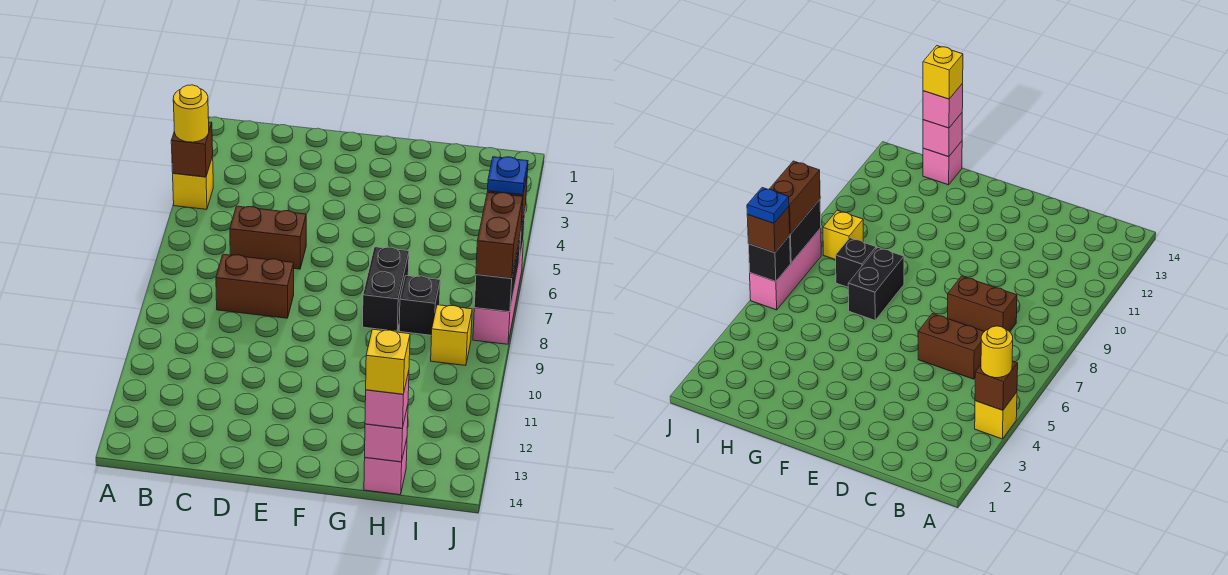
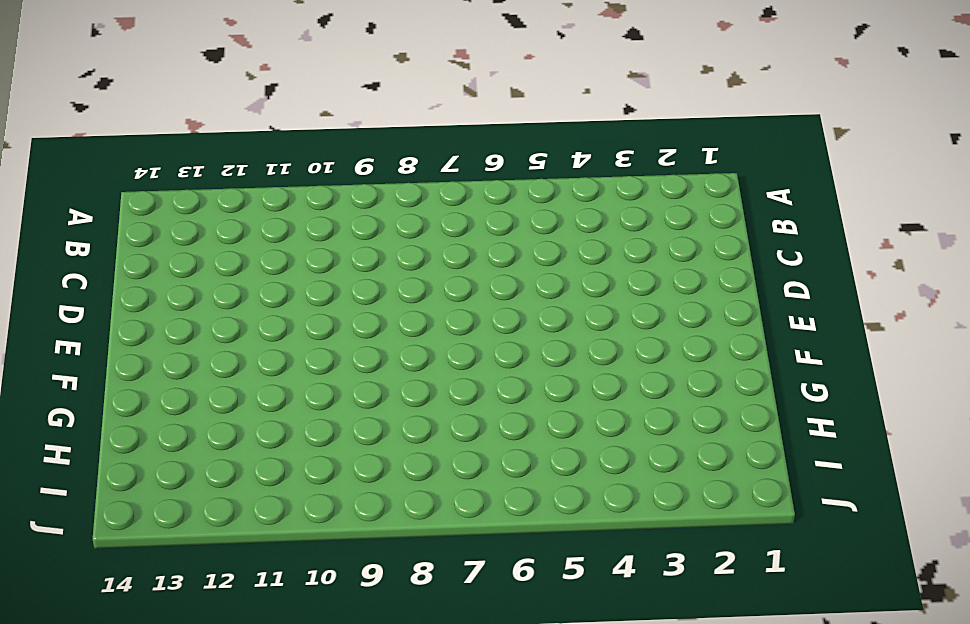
none -> yellow 1x1 brick [173,156,213,209]
none -> brown 1x2 brick [230,206,306,269]
none -> brown 1x2 brick [216,254,294,318]

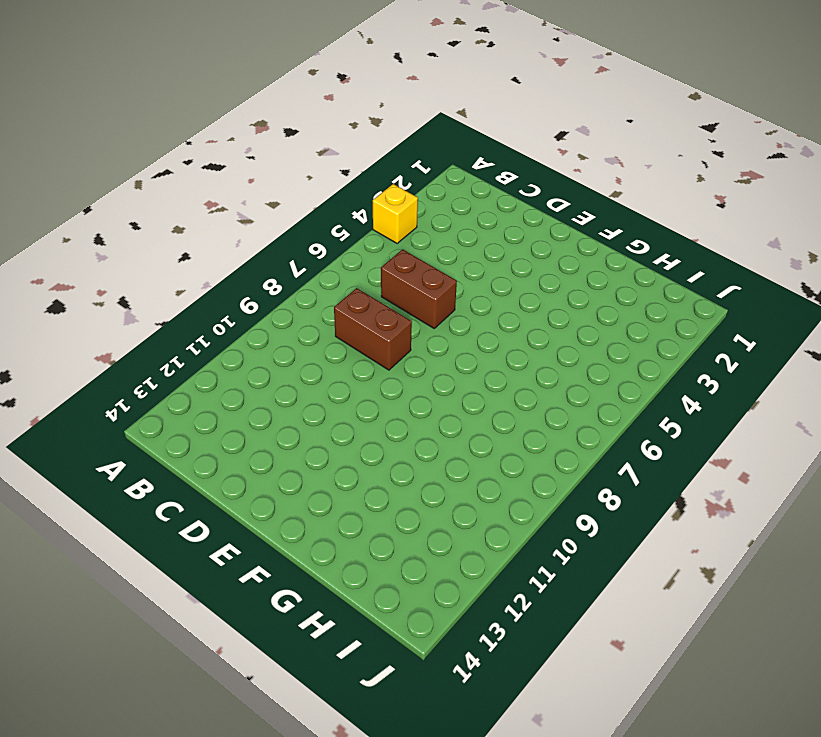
none -> black 1x2 brick [363,247,409,331]
none -> black 1x1 brick [399,276,440,335]
none -> pink 1x1 brick [364,439,407,495]

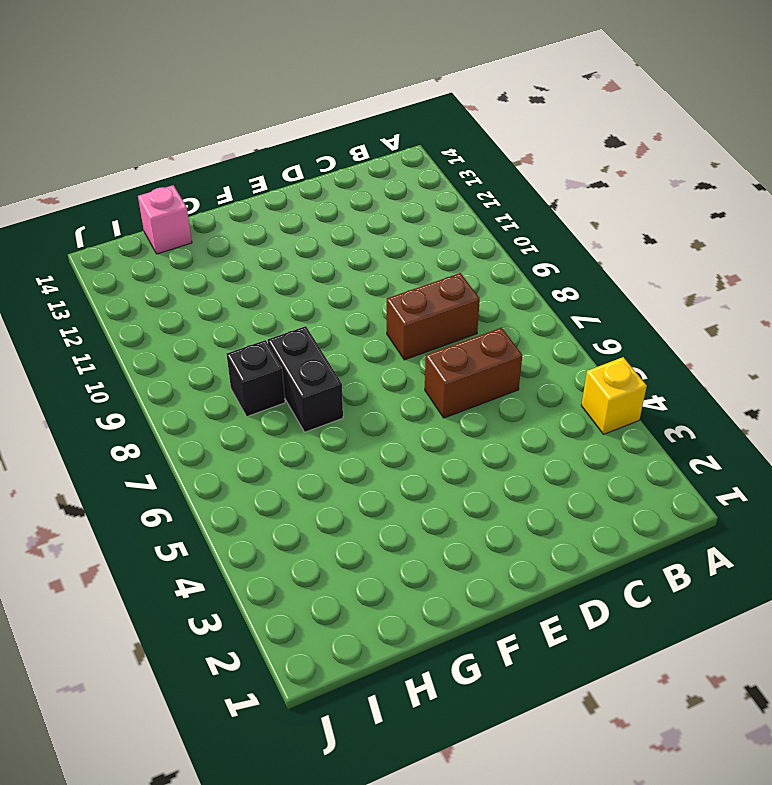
none -> yellow 1x1 brick [431,305,472,366]
none -> pink 1x3 brick [473,240,524,344]
none -> brown 1x1 brick [171,122,213,177]

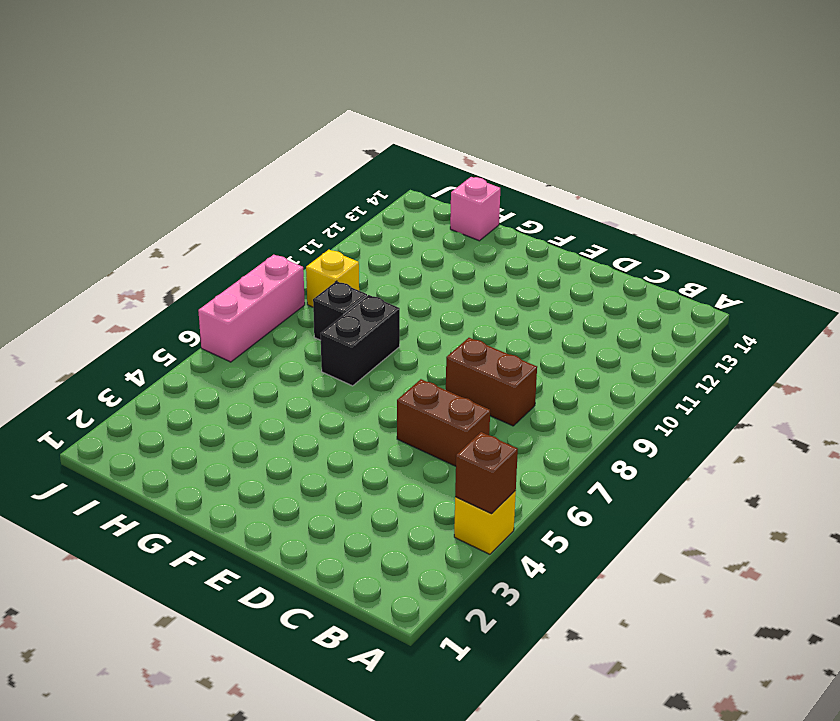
none -> pink 1x1 brick [365,405,408,462]
none -> black 1x1 brick [748,236,791,282]
none -> black 1x2 brick [474,233,521,312]

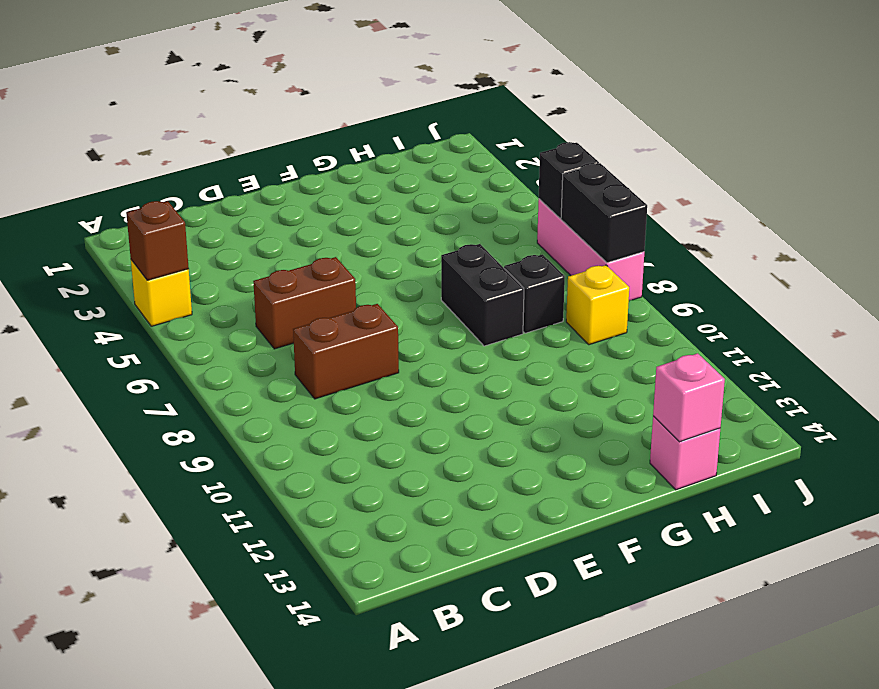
none -> yellow 1x1 round brick [173,85,209,142]
none -> pink 1x1 brick [365,371,409,428]
none -> brown 1x1 brick [747,207,790,253]

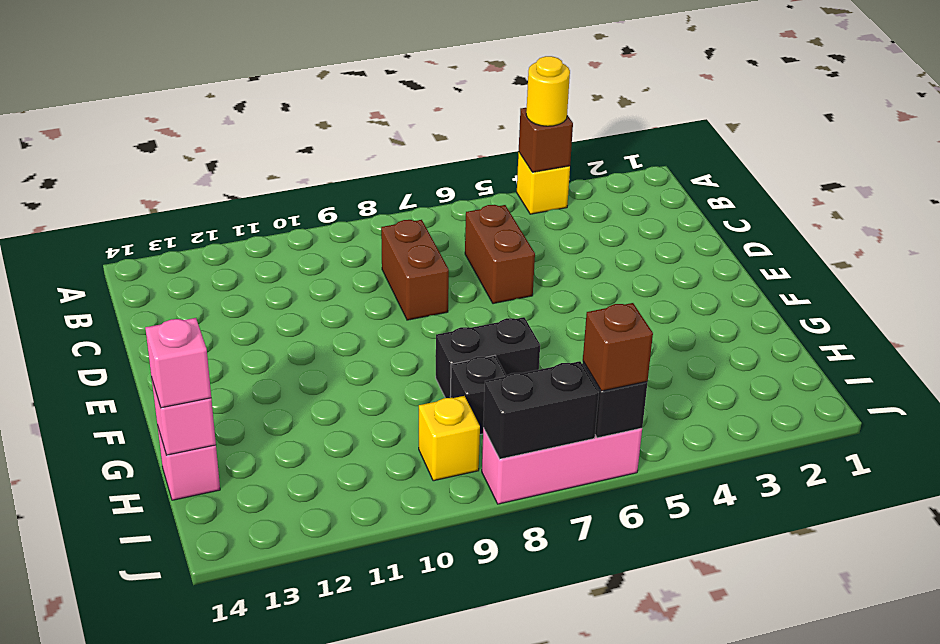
none -> brown 1x2 brick [476,192,523,278]
none -> yellow 1x1 brick [366,329,410,394]
none -> blue 1x1 plate [488,157,528,195]

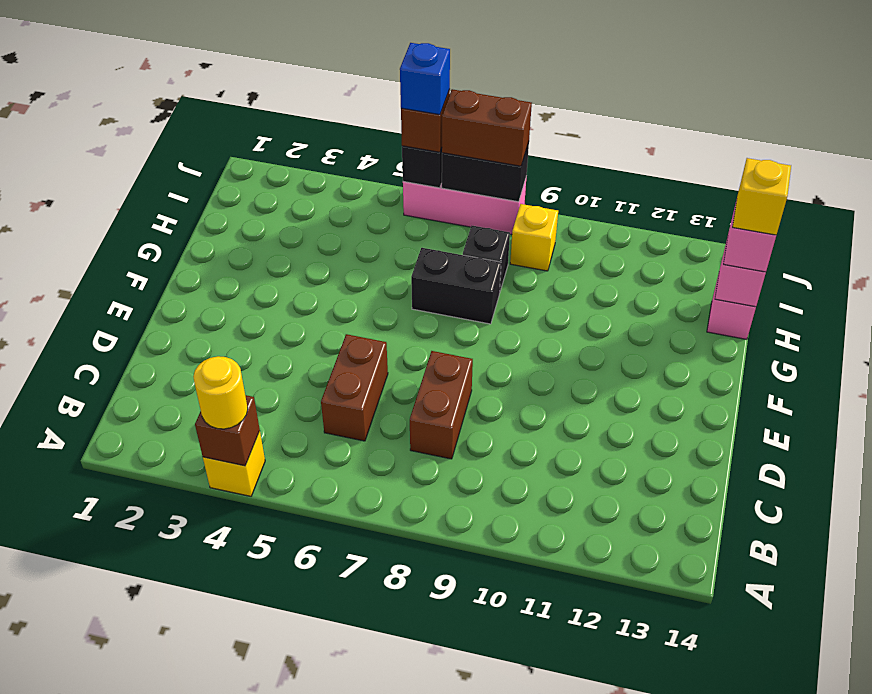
blue 1x1 brick [400,43,450,115] -> blue 1x1 plate [488,157,528,195]

